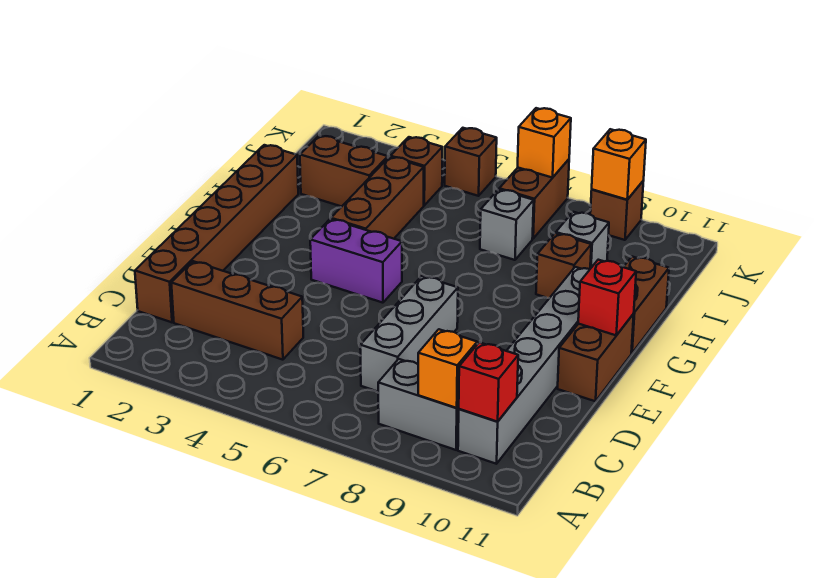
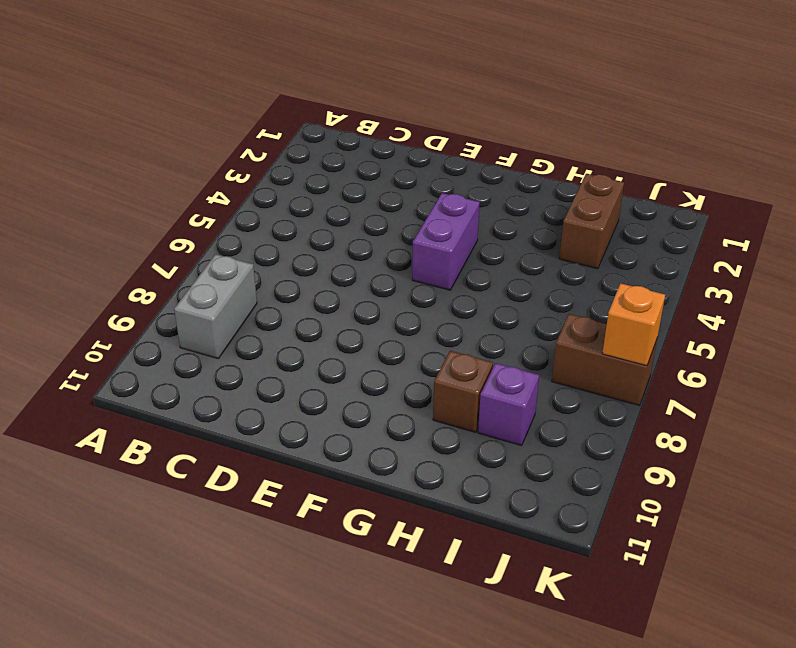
purple 1x1 brick [478,363,539,446] -> grey 1x1 brick [556,212,609,269]
none -> grey 1x6 brick [458,267,590,464]
none -> brown 1x6 brick [135,145,298,322]
none -> brown 1x3 brick [171,261,303,360]

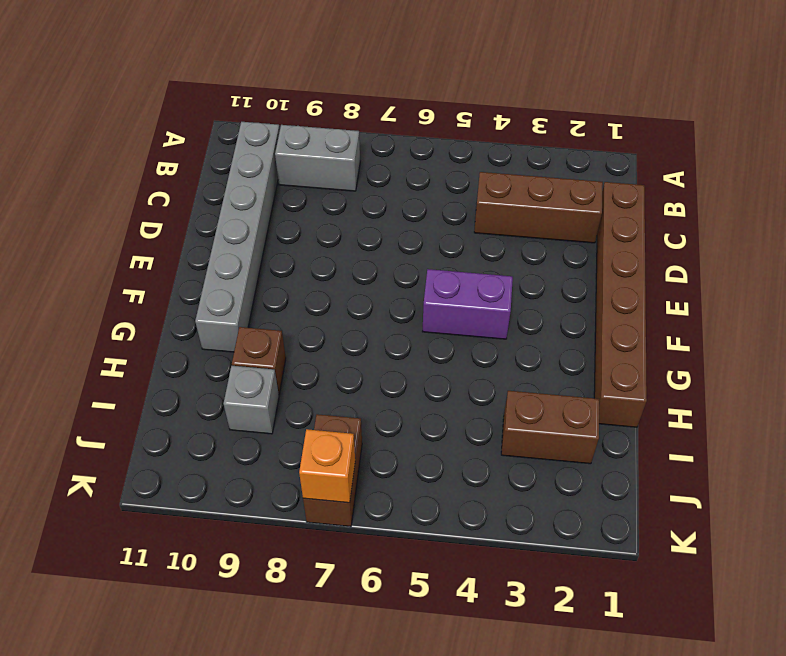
none -> grey 1x3 brick [360,276,458,392]
none -> brown 1x2 brick [558,314,634,401]
none -> brown 1x3 brick [331,157,424,239]

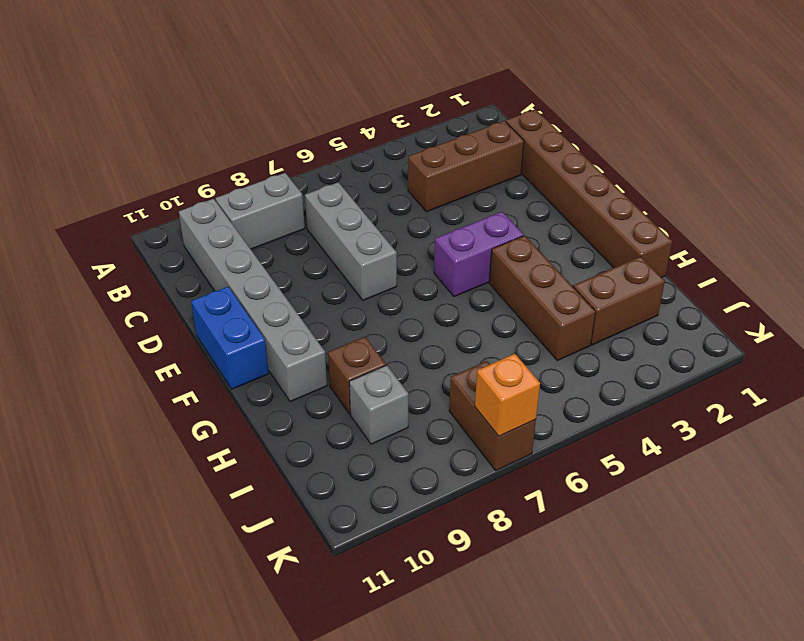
blue 1x2 brick [191,287,269,389] -> brown 1x2 brick [558,314,634,401]
none -> brown 1x2 brick [624,257,669,353]
none -> grey 1x1 brick [480,189,534,260]
none -> brown 1x1 brick [390,137,442,205]

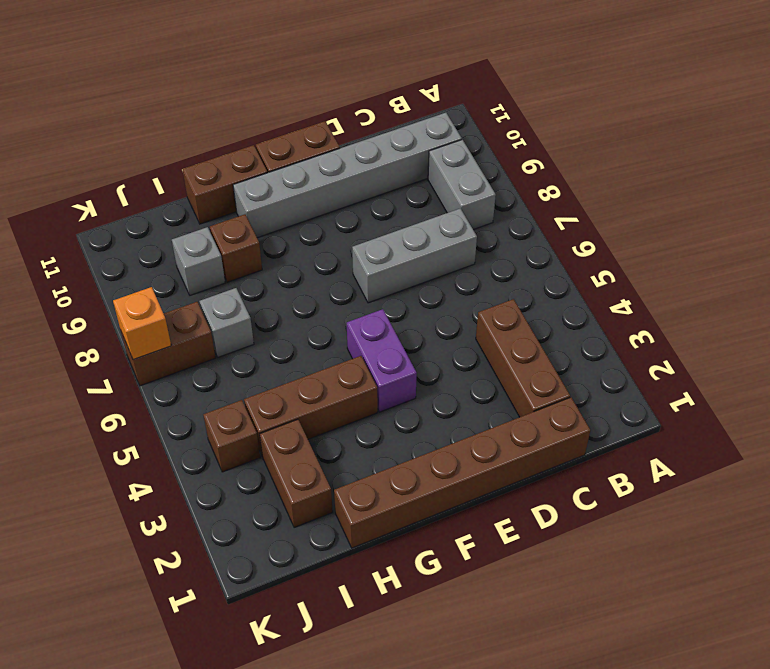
none -> brown 1x1 brick [445,128,497,196]
none -> brown 1x1 brick [590,181,643,240]
none -> orange 1x1 brick [418,329,477,408]

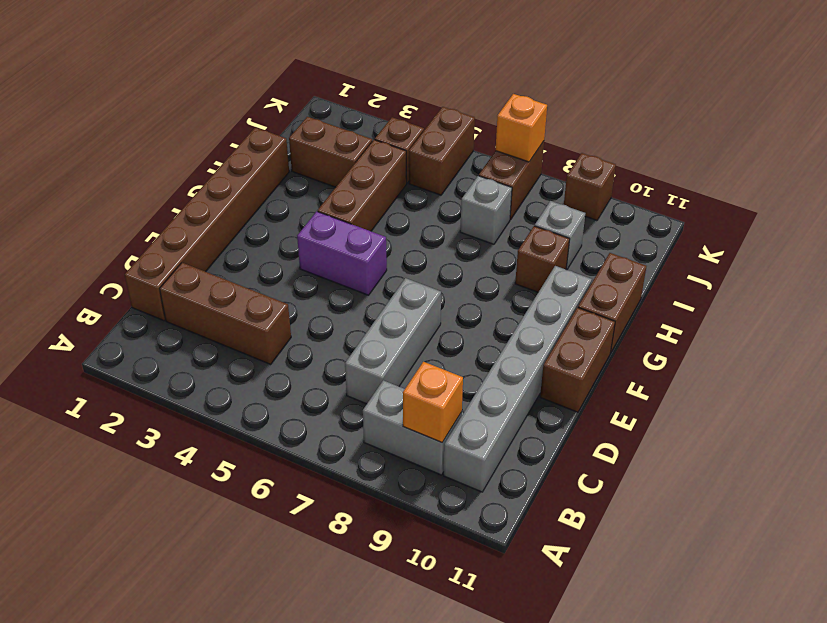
brown 1x2 brick [409,107,475,195] -> brown 1x1 brick [445,128,497,196]
none -> red 1x1 brick [459,342,518,422]
none -> red 1x1 brick [578,260,636,335]
none -> orange 1x1 brick [592,129,646,200]

